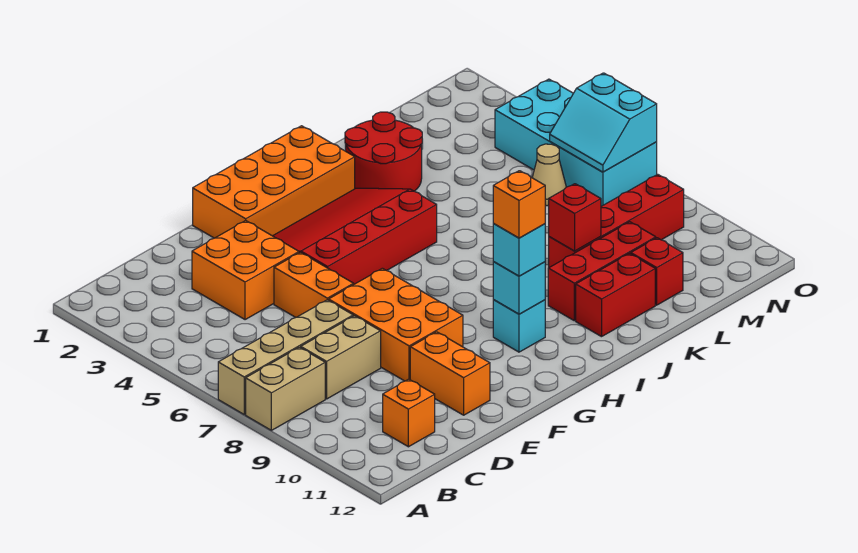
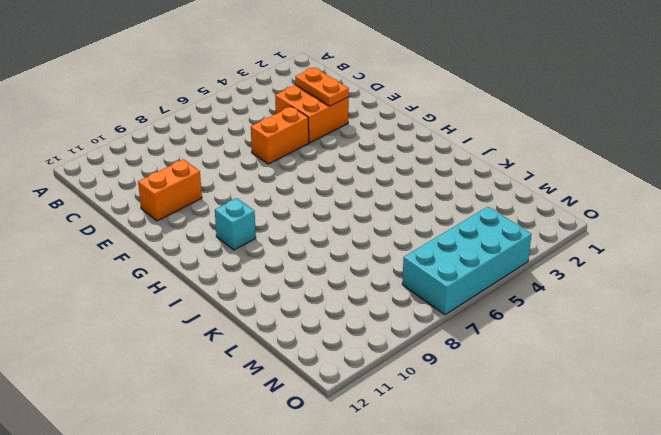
orange 1x2 plate [295,67,349,106] -> none
none -> tan 1x4 brick [218,300,353,414]
none -> tan 1x2 brick [246,347,325,430]
none -> tan 1x2 brick [301,316,381,399]

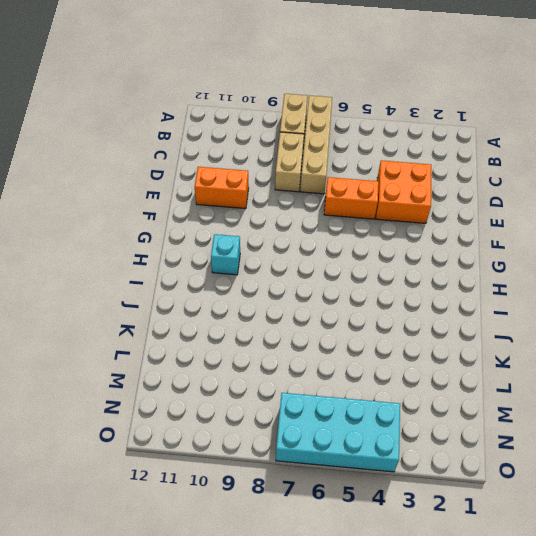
none -> orange 1x1 brick [383,379,435,447]
none -> orange 2x3 brick [329,268,463,381]
none -> orange 2x4 brick [193,126,355,238]

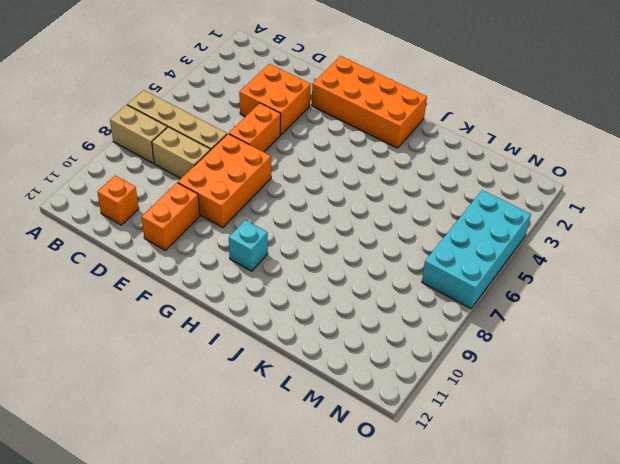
none -> red 3x4 slope [273,188,437,284]
none -> red 2x2 round brick [345,112,422,191]
none -> red 1x3 brick [548,222,656,321]

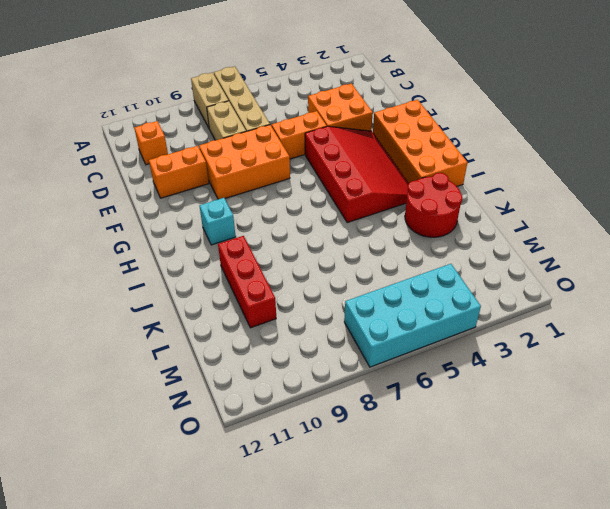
none -> red 1x2 brick [576,253,655,337]
none -> red 1x4 brick [549,174,684,267]
none -> red 1x1 brick [631,238,683,305]

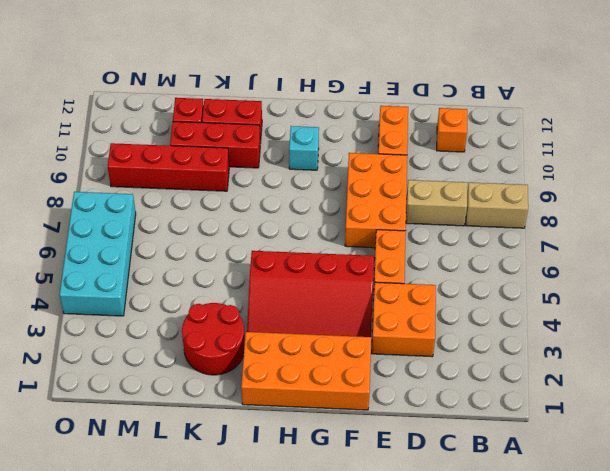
none -> tan 1x4 brick [218,300,353,414]
none -> tan 1x1 cone [532,144,566,206]
none -> cyan 1x1 brick [493,262,545,314]

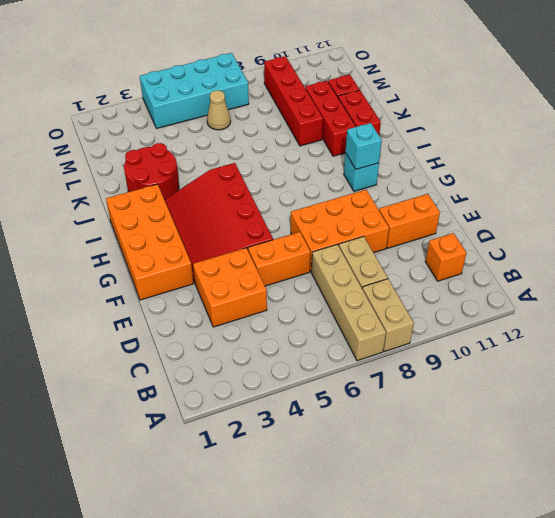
none -> red 1x1 brick [549,184,601,251]
none -> cyan 2x2 slope [550,73,657,172]
none -> cyan 1x1 brick [493,223,545,276]

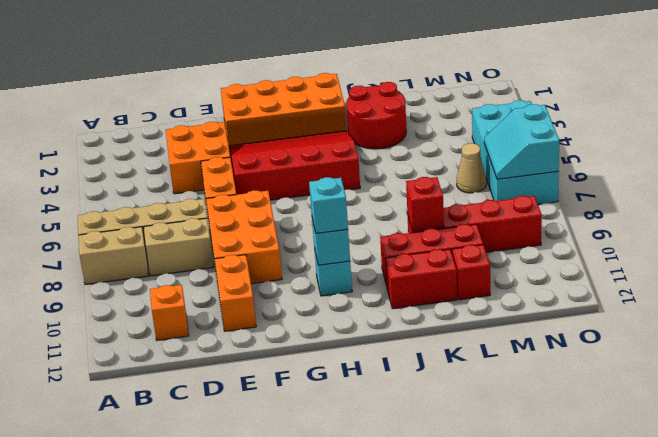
none -> orange 1x1 brick [493,171,545,238]

